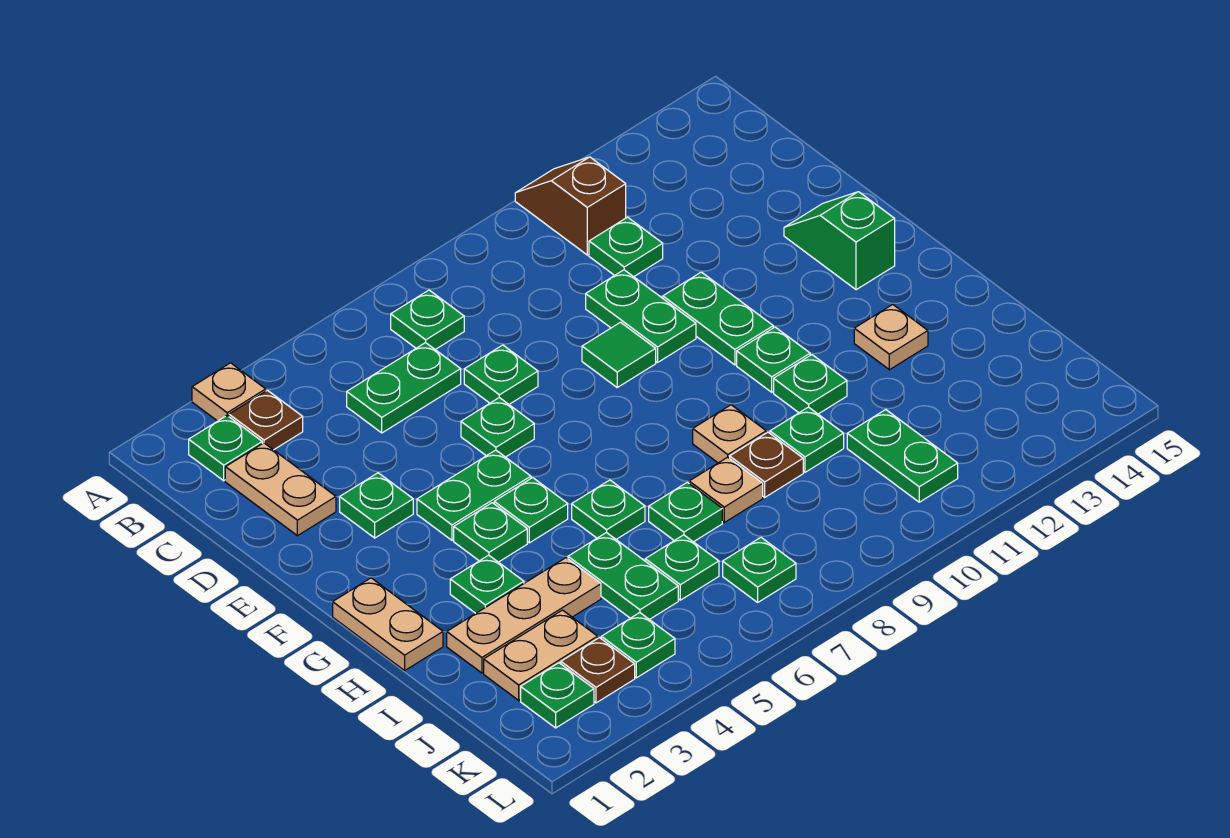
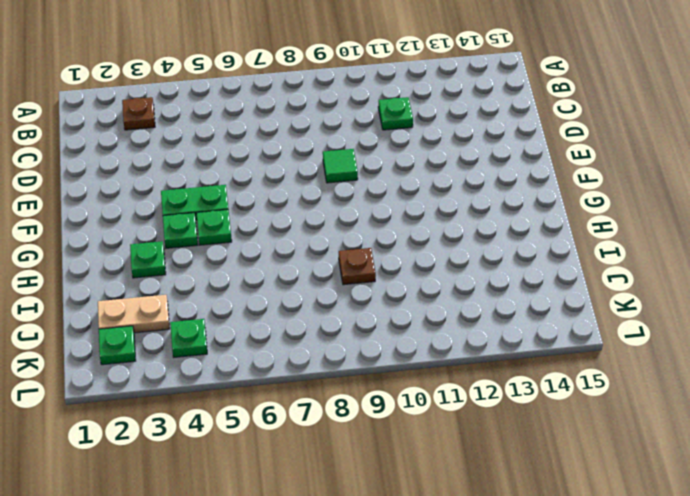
none -> tan 1x1 plate [192,363,266,421]
none -> brown 1x2 slope [515,157,626,255]
none -> green 1x1 plate [189,416,262,481]
none -> green 1x1 plate [391,290,464,349]

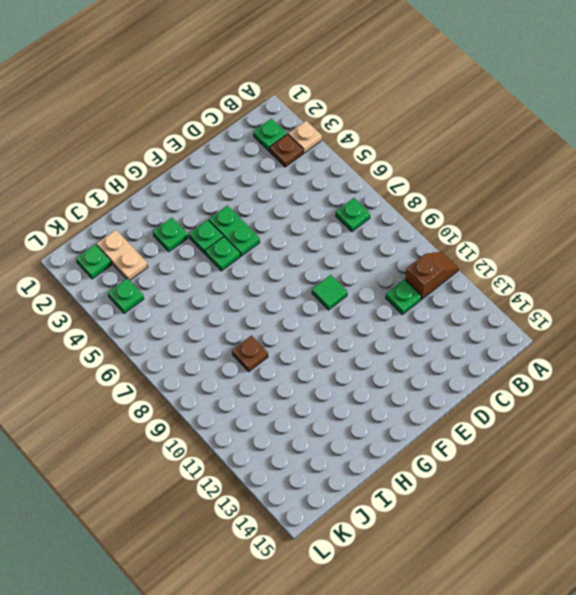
none -> tan 1x2 plate [225,443,336,536]
none -> green 1x2 plate [347,343,461,433]
none -> green 1x1 plate [464,345,538,404]
none -> green 1x2 plate [586,270,696,362]

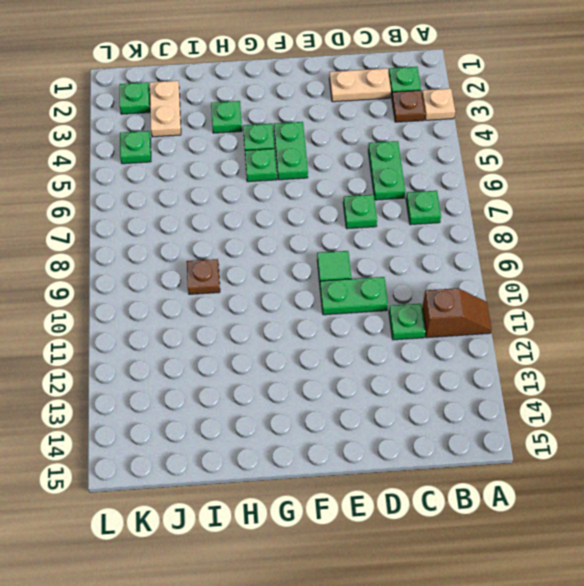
none -> green 1x1 plate [340,473,413,538]
none -> green 1x1 plate [461,398,534,457]
none -> green 1x2 plate [663,272,773,365]
none -> green 1x2 slope [784,192,895,290]

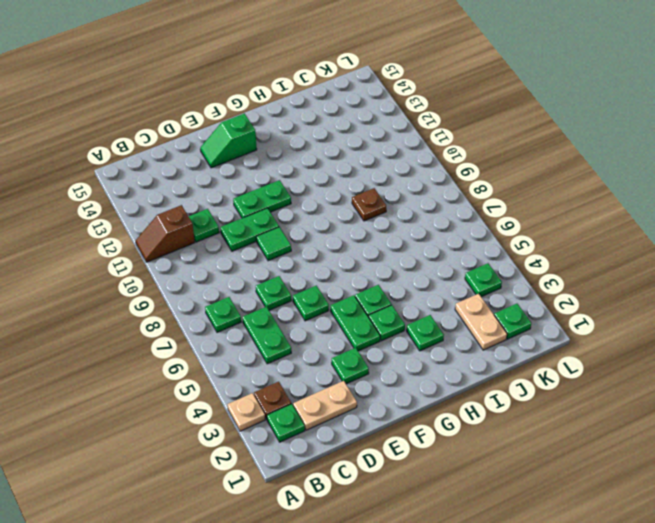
none -> tan 1x2 plate [333,578,443,671]
none -> green 1x1 plate [737,327,810,392]
none -> green 1x1 plate [572,480,645,539]
none -> tan 1x1 plate [693,405,766,463]

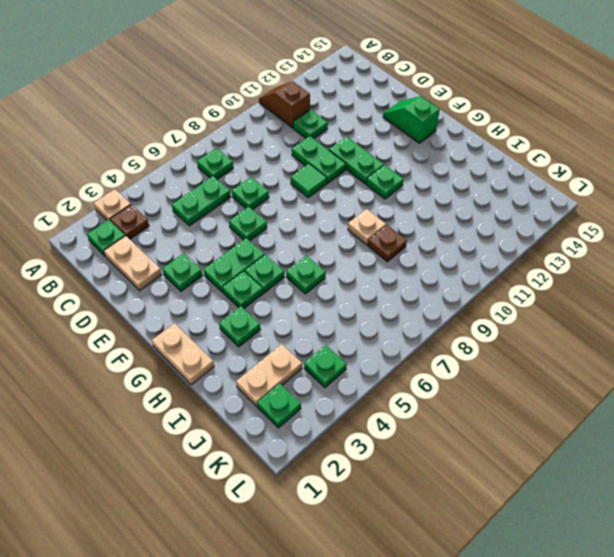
none -> green 1x1 plate [774,355,847,414]
none -> tan 1x1 plate [854,305,928,370]
none -> tan 1x3 plate [447,558,601,673]
none -> green 1x2 plate [568,532,678,620]

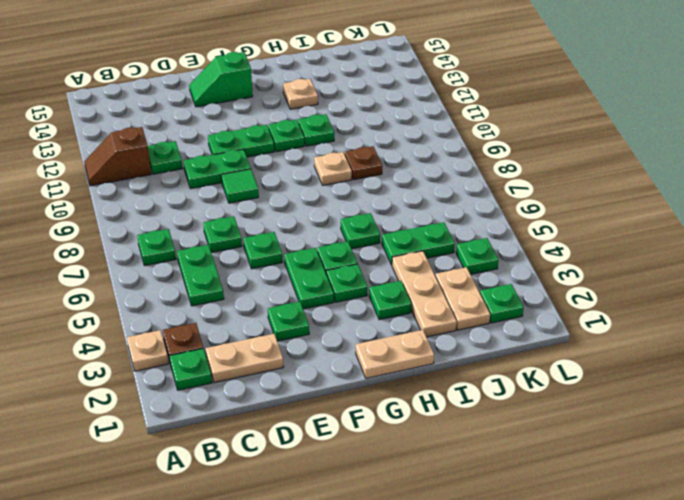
none -> green 1x1 plate [649,482,722,542]
none -> tan 1x1 plate [689,457,763,522]
none -> green 1x1 plate [770,407,844,472]
none -> green 1x1 plate [645,535,719,600]

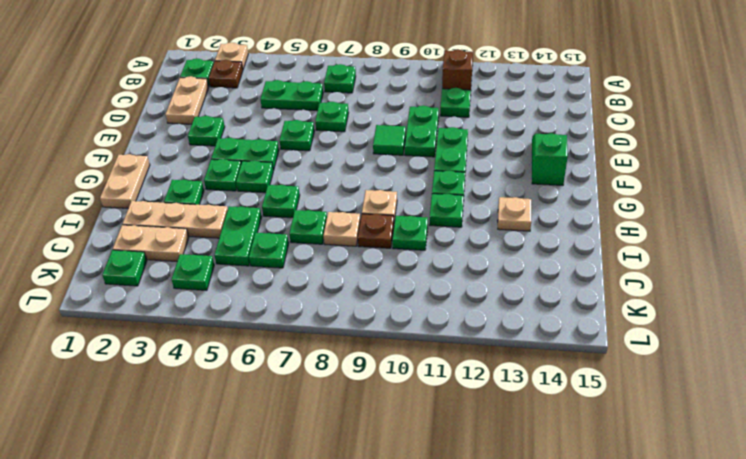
none -> green 1x2 plate [847,410,958,502]
none -> brown 1x1 plate [561,638,635,703]
none -> green 1x1 plate [723,538,796,602]

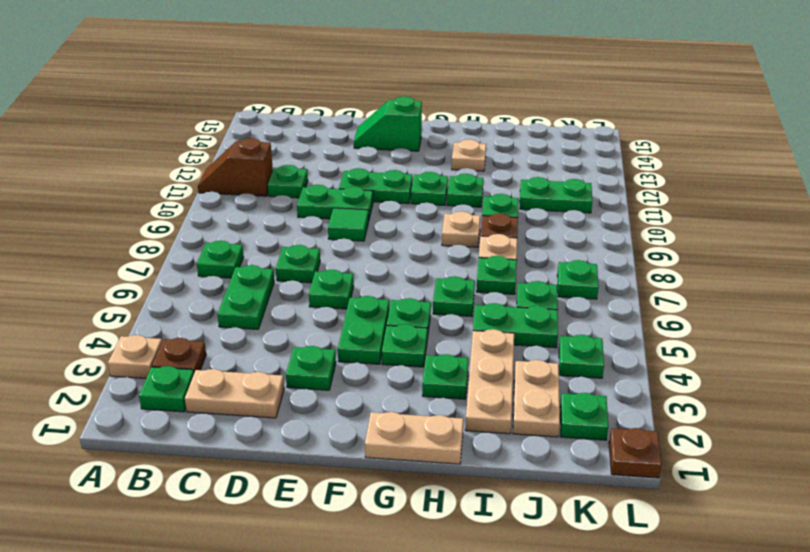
brown 1x1 plate [609,428,662,478] -> brown 1x1 plate moved to [561,638,635,703]

